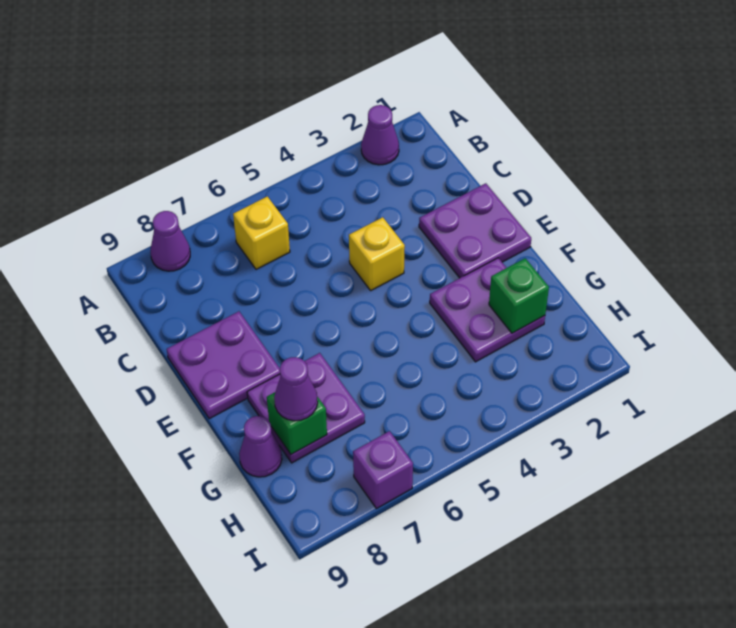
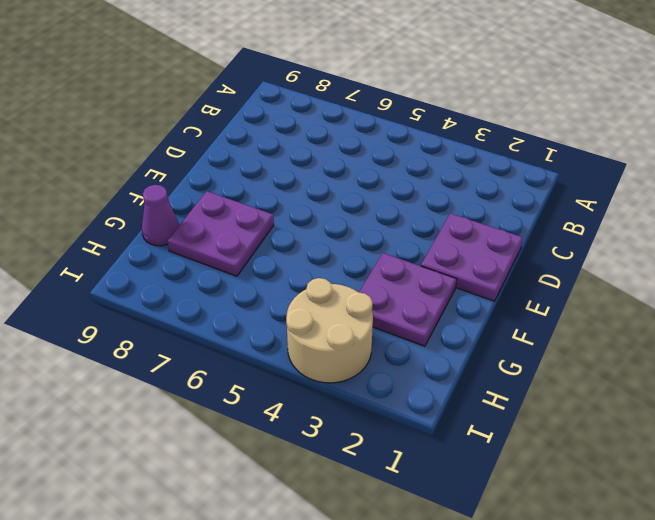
tan 2x2 round brick [286,278,373,383] -> none
none -> purple 1x1 cone [361,105,399,165]
none -> purple 1x1 cone [151,211,190,271]
none -> yellow 1x1 brick [233,196,290,269]

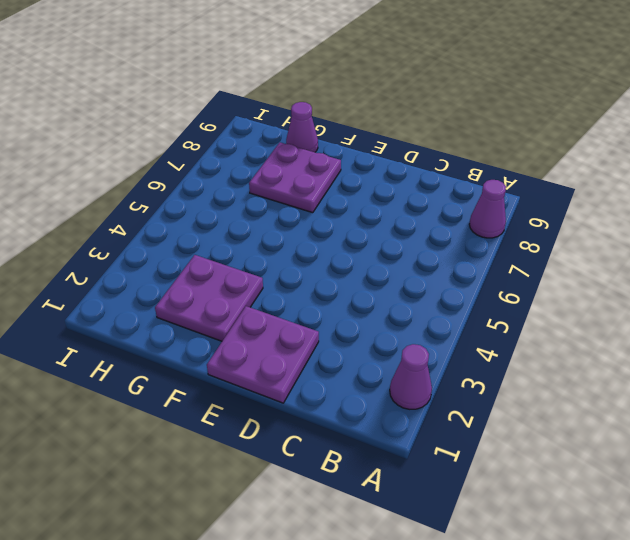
none -> yellow 1x1 brick [233,196,290,269]
none -> yellow 1x1 brick [349,217,405,290]
none -> purple 2x2 plate [167,311,280,419]

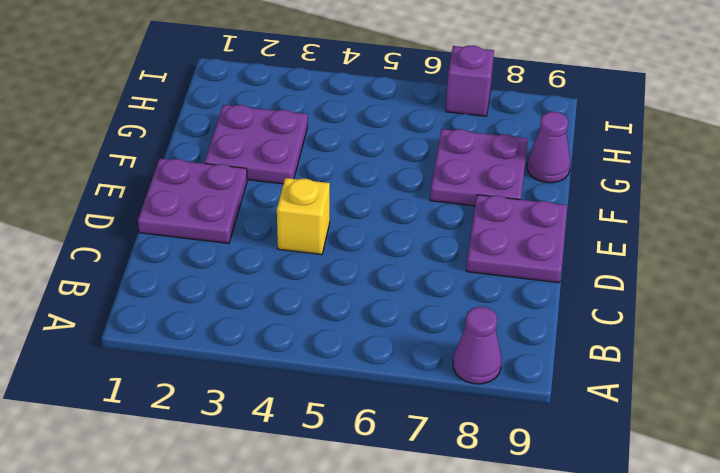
none -> purple 1x1 cone [361,105,399,165]
none -> yellow 1x1 brick [233,196,290,269]
none -> green 1x1 brick [489,258,549,333]

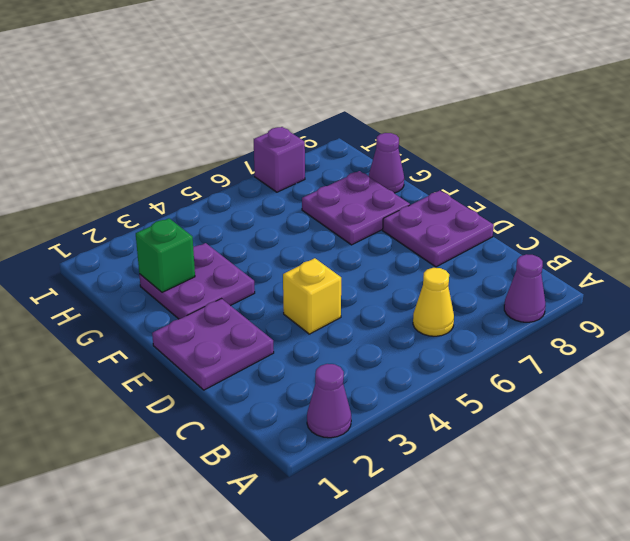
yellow 1x1 cone [413,268,454,336] -> yellow 1x1 brick [233,196,290,269]
none -> green 1x1 brick [267,392,327,454]
none -> purple 1x1 cone [274,357,318,421]

